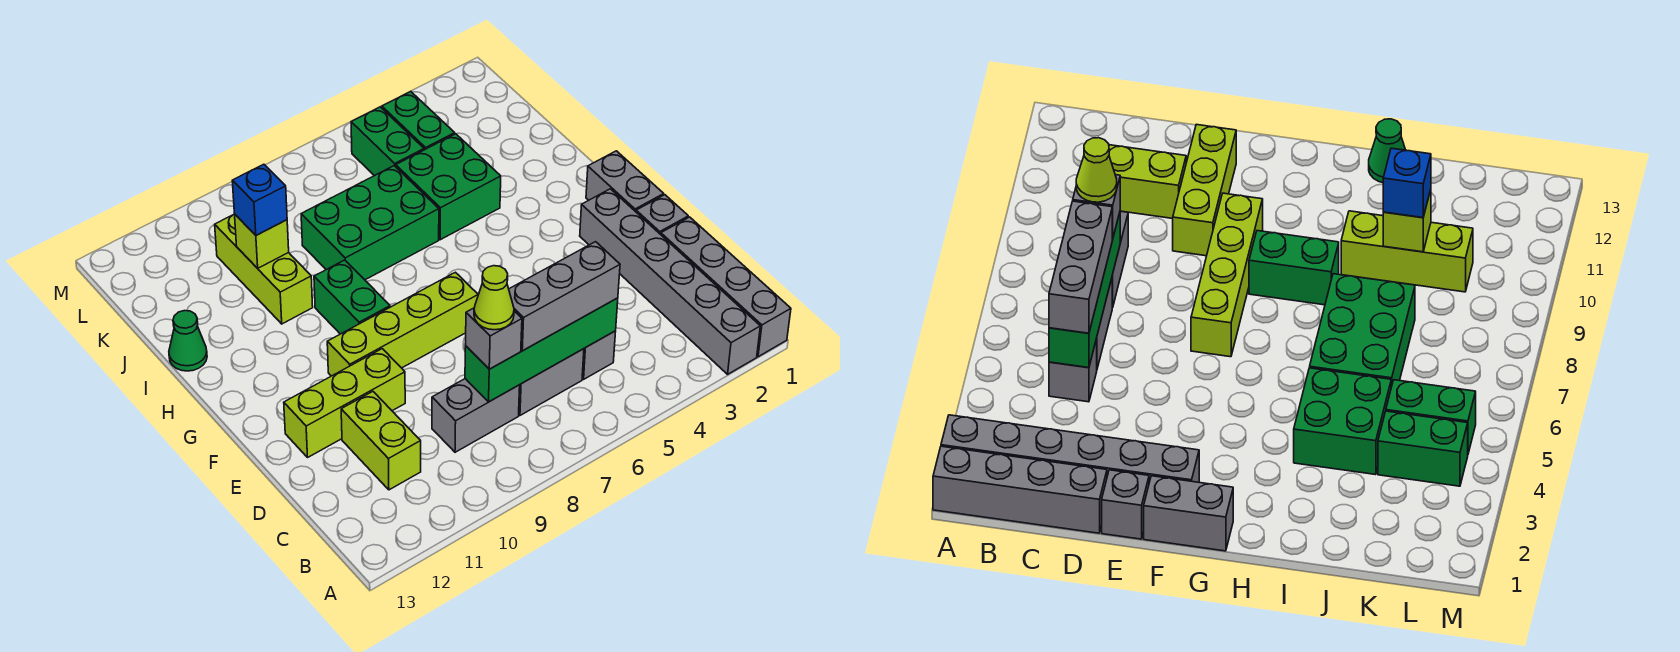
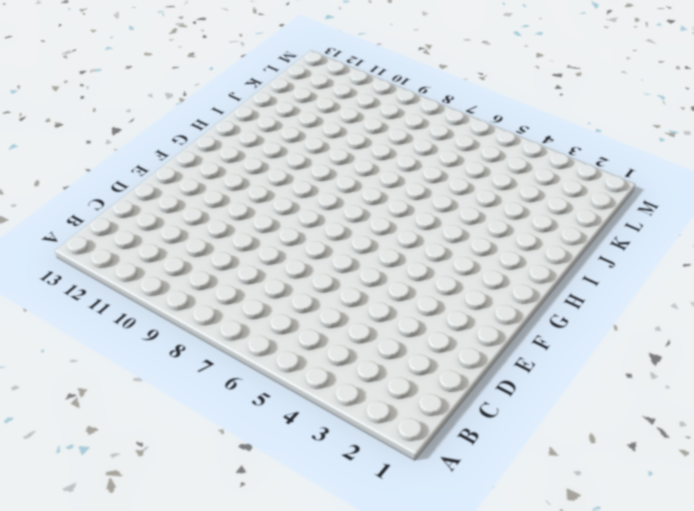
none -> grey 1x4 brick [661,217,791,357]
none -> grey 1x6 brick [580,189,760,374]
none -> grey 1x1 brick [582,331,616,379]

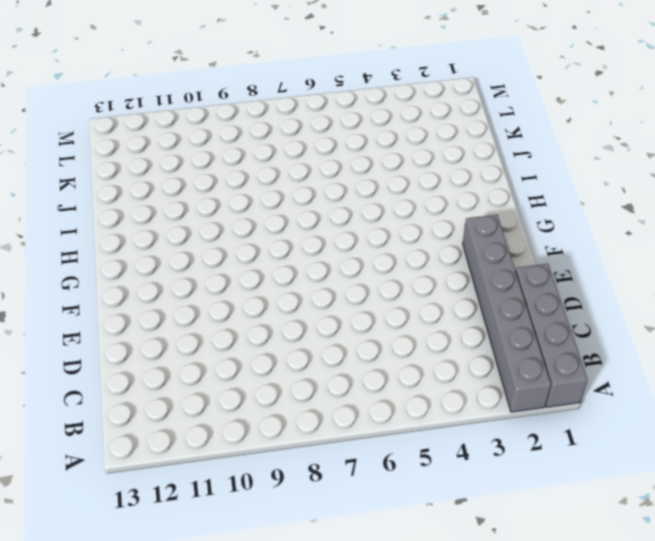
none -> grey 1x1 brick [582,331,616,379]
none -> grey 1x2 brick [519,349,584,415]
none -> grey 1x2 brick [432,379,520,452]

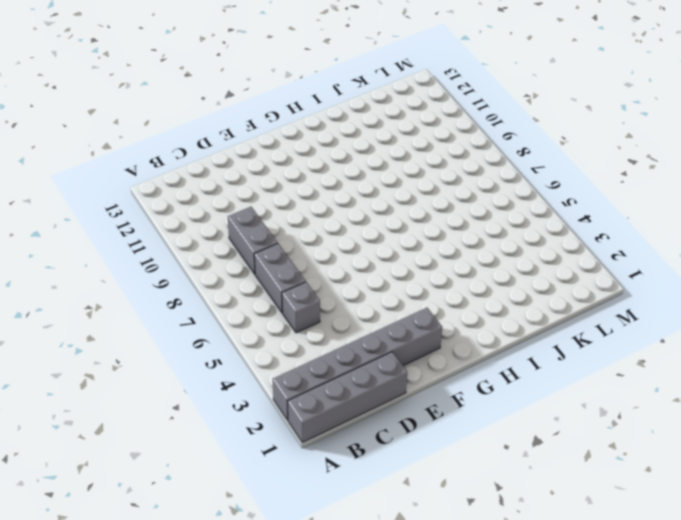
none -> lime 1x2 brick [341,392,421,490]
none -> grey 1x1 brick [636,195,688,234]
none -> lime 1x3 brick [284,349,405,457]

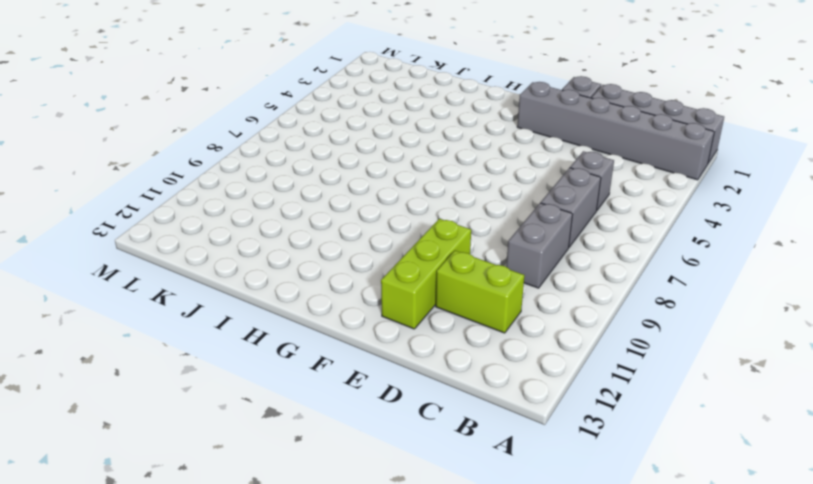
none -> grey 1x2 brick [586,151,664,212]
none -> lime 1x4 brick [327,272,478,376]
none -> green 1x2 brick [314,260,390,334]

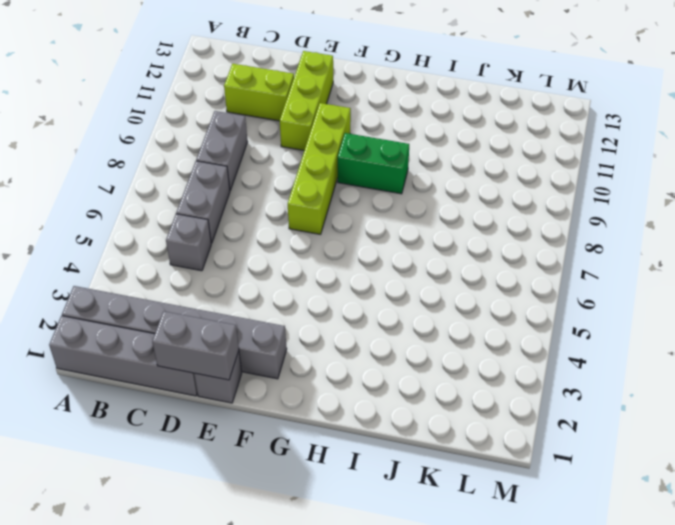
grey 1x2 brick [152,311,239,380] -> grey 1x2 brick moved to [586,151,664,212]
none -> green 2x2 brick [396,134,501,240]
none -> green 2x3 brick [301,166,439,280]
none -> lime 1x3 brick [215,214,313,324]

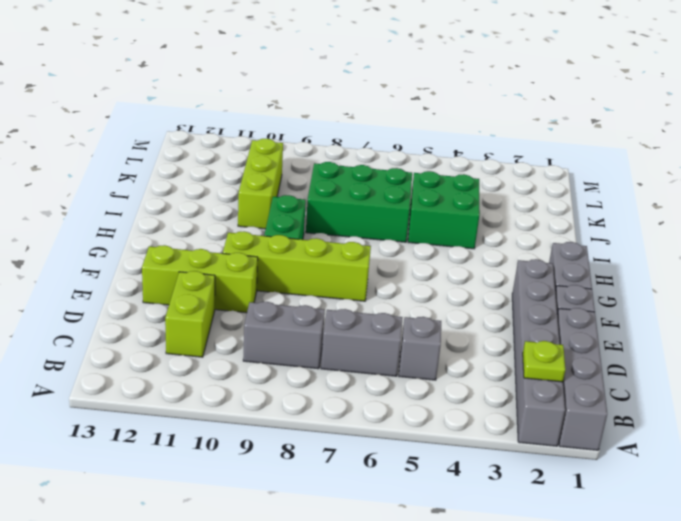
lime 1x1 plate [523,341,565,382] -> none
none -> green 1x1 cone [169,311,207,371]
none -> green 1x2 brick [382,91,455,150]
none -> green 1x2 brick [351,107,424,176]

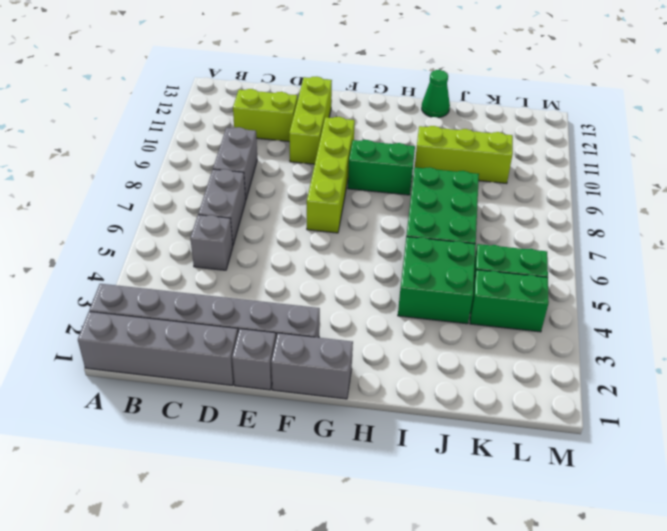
none -> green 1x4 brick [465,298,618,402]
none -> lime 1x1 brick [235,215,289,268]
none -> grey 1x3 brick [509,242,620,351]

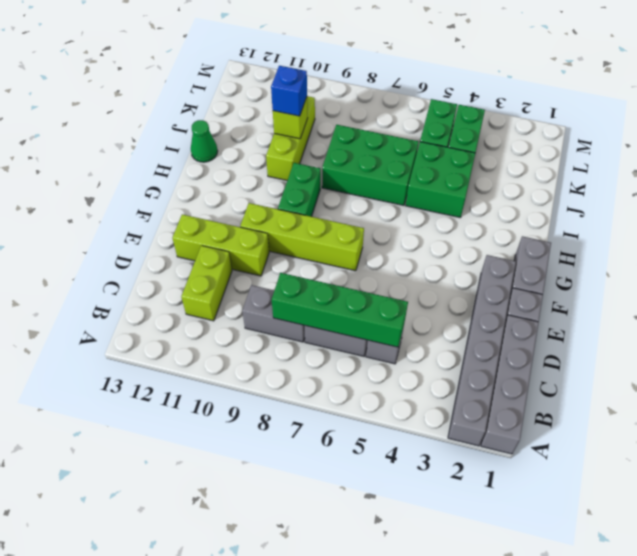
none -> grey 1x3 brick [509,242,620,351]
none -> grey 1x1 brick [466,308,522,369]
none -> lime 1x1 cone [474,266,514,330]

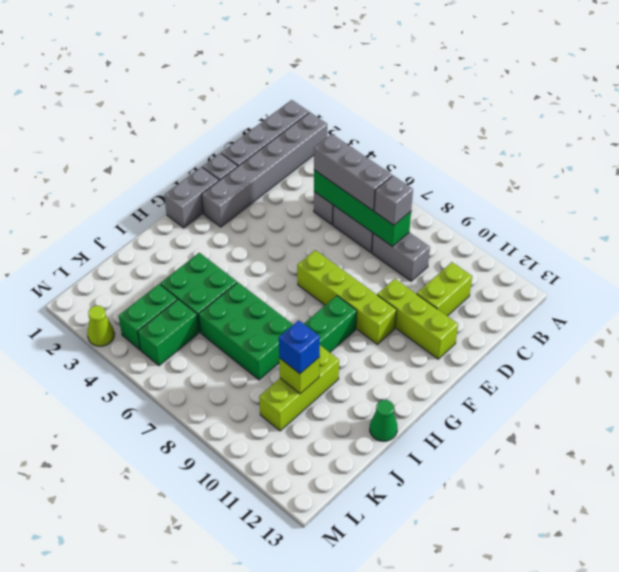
lime 1x1 cone [87,306,115,346] -> lime 1x1 cone moved to [474,266,514,330]

